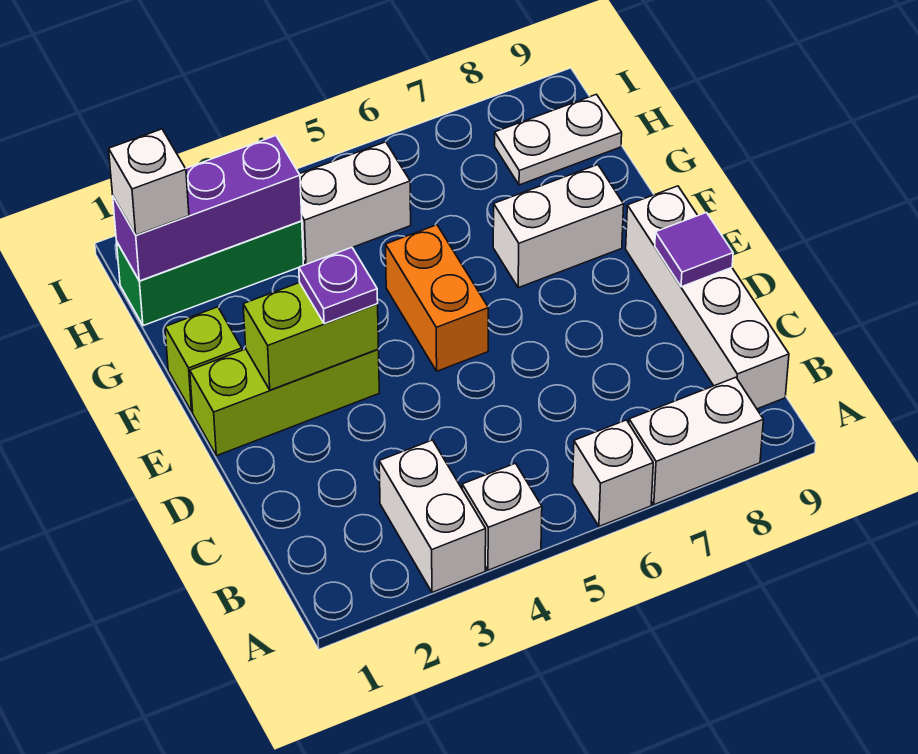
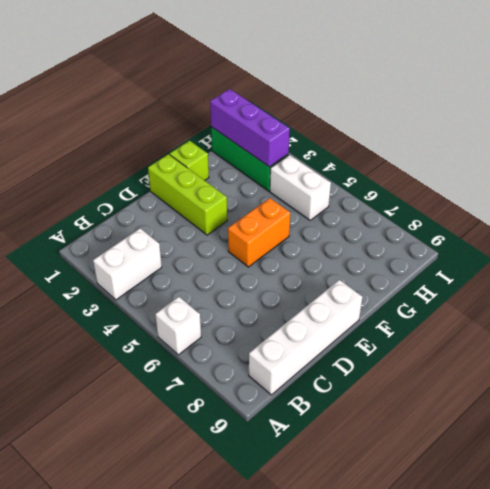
none -> white 1x1 brick [462,463,542,570]
none -> white 1x2 brick [629,377,763,505]
none -> white 1x2 brick [493,165,624,288]

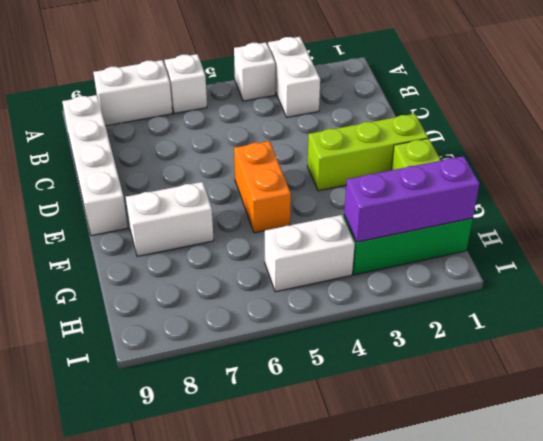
none -> white 1x2 plate [495,94,622,185]
none -> purple 1x1 tile [655,213,733,287]
none -> lime 1x2 brick [243,283,379,390]

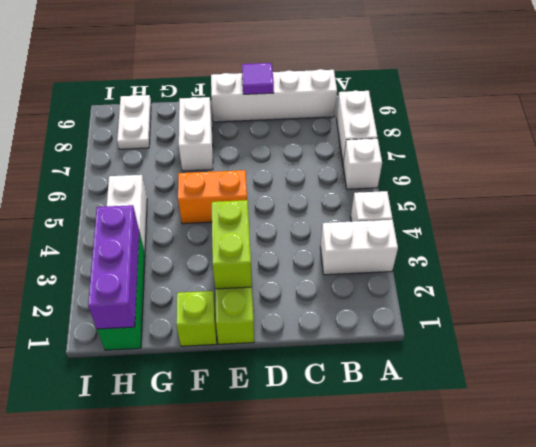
none -> purple 1x1 plate [299,247,378,324]
none -> white 1x1 brick [109,129,189,235]

